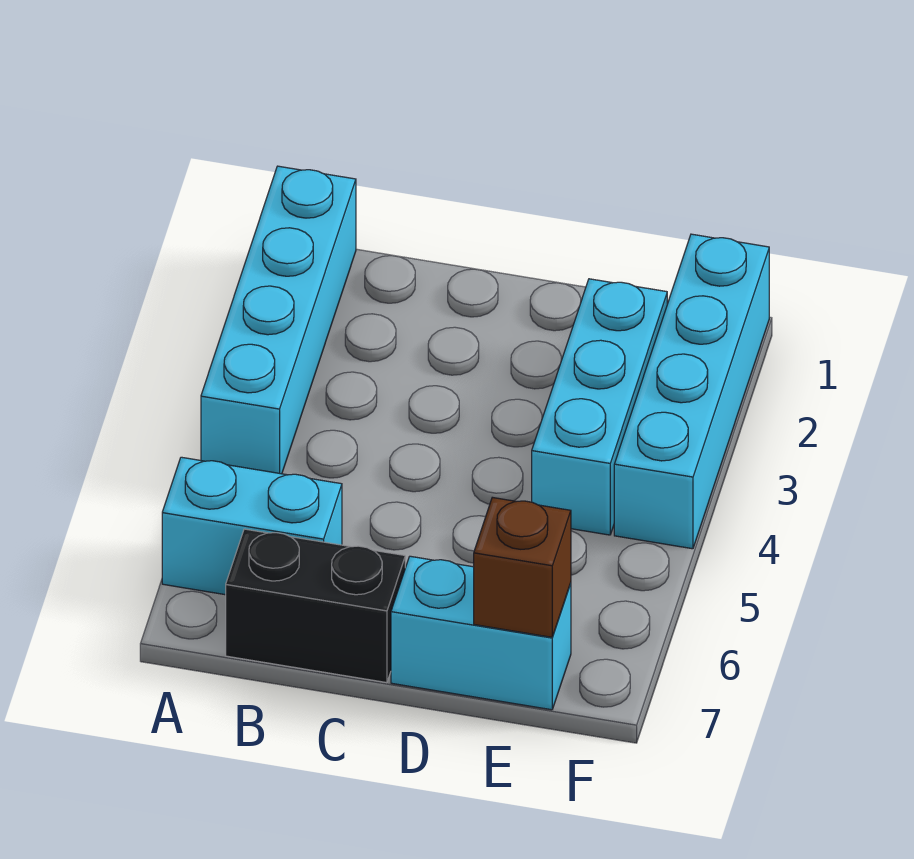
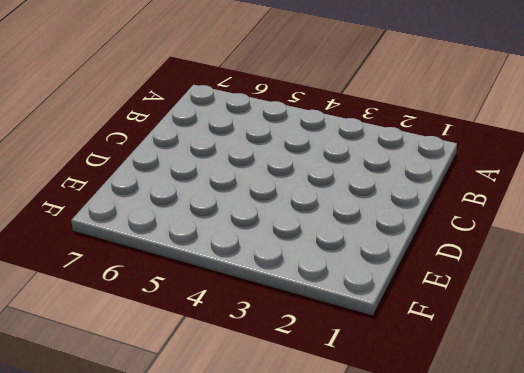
none -> cyan 1x4 brick [201,166,356,474]
none -> cyan 1x2 brick [162,457,342,595]

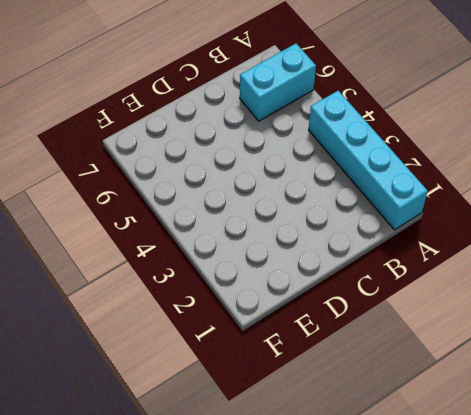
none -> black 1x2 brick [226,529,405,683]
none -> cyan 1x2 brick [391,556,571,710]

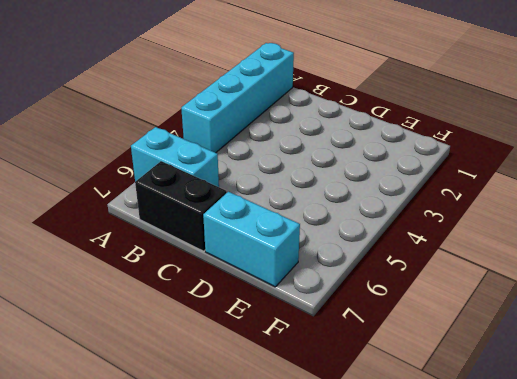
none -> cyan 1x3 brick [532,279,667,535]
none -> cyan 1x4 brick [614,234,769,549]

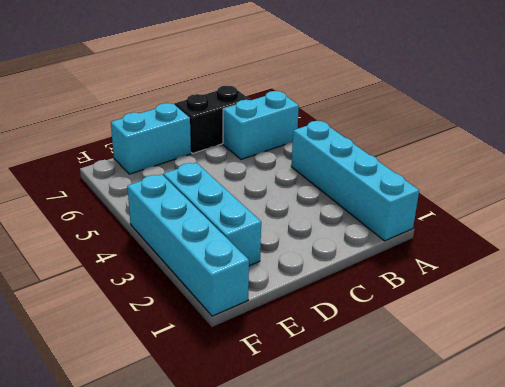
none -> brown 1x1 brick [474,497,571,637]

